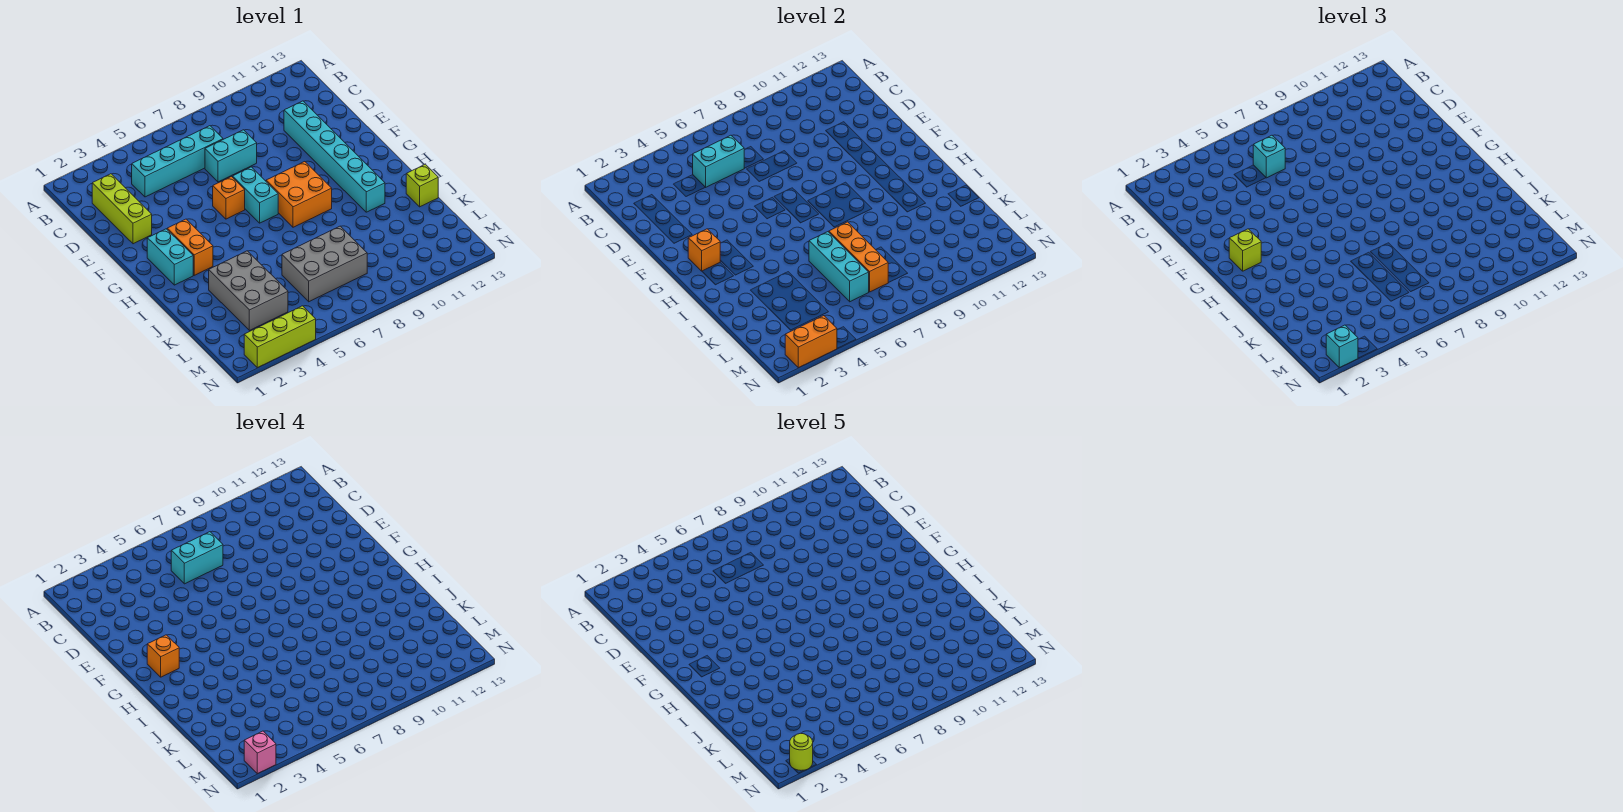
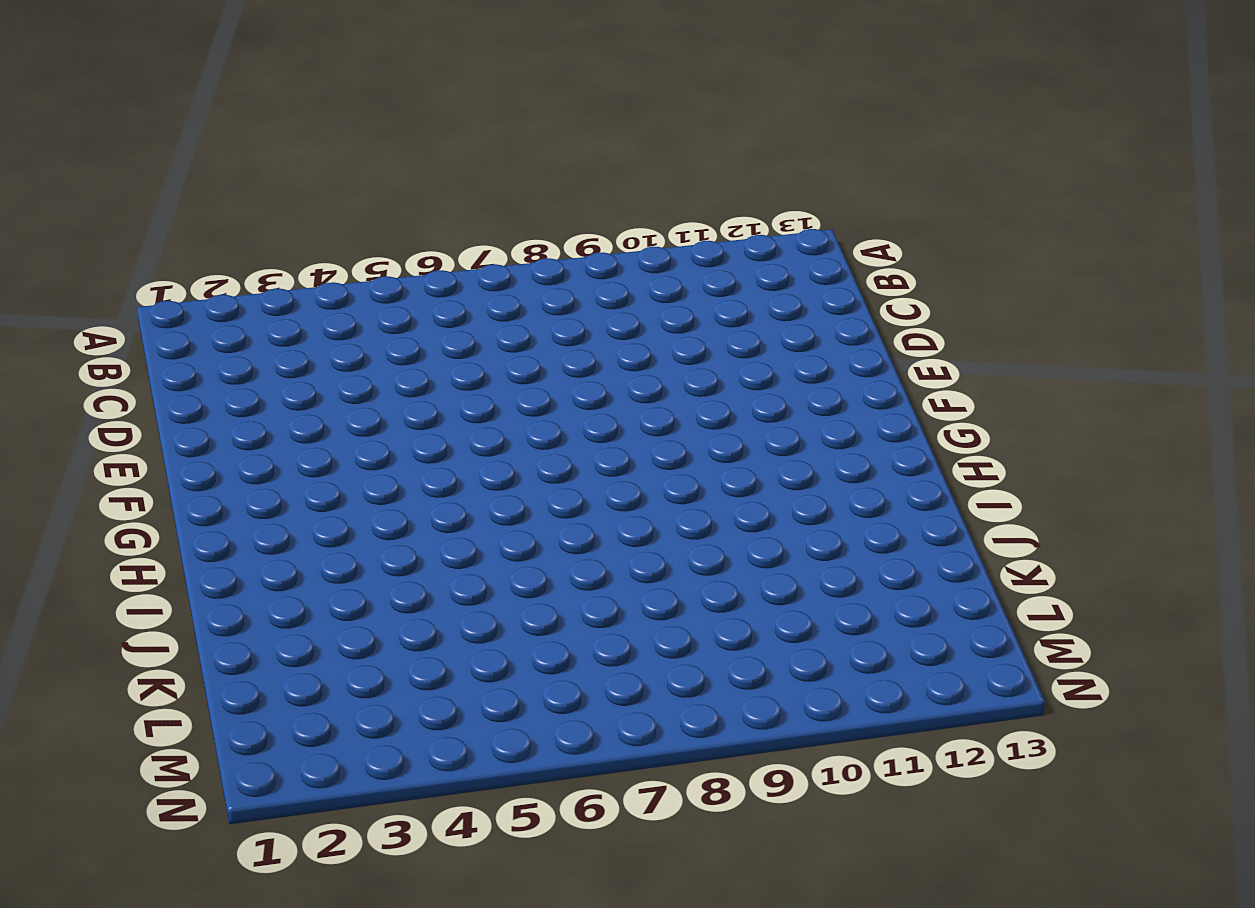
none -> lime 1x3 brick [92,174,152,244]
none -> cyan 1x4 brick [132,126,223,197]
none -> cyan 1x2 brick [205,130,257,182]

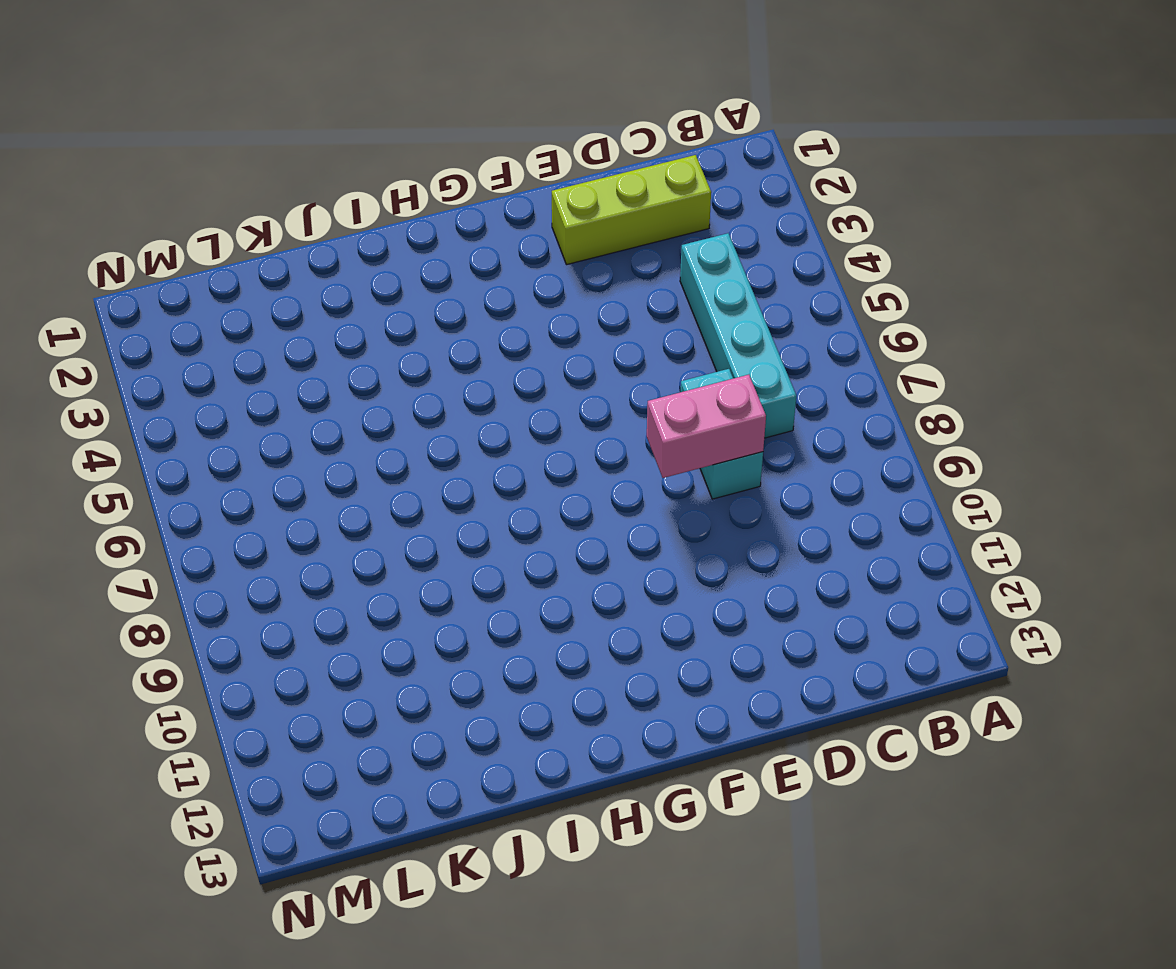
pink 1x2 brick [647,375,766,478] -> none
none -> cyan 1x6 brick [284,101,385,212]
none -> orange 1x1 brick [213,177,245,219]
none -> cyan 1x2 brick [233,167,278,223]

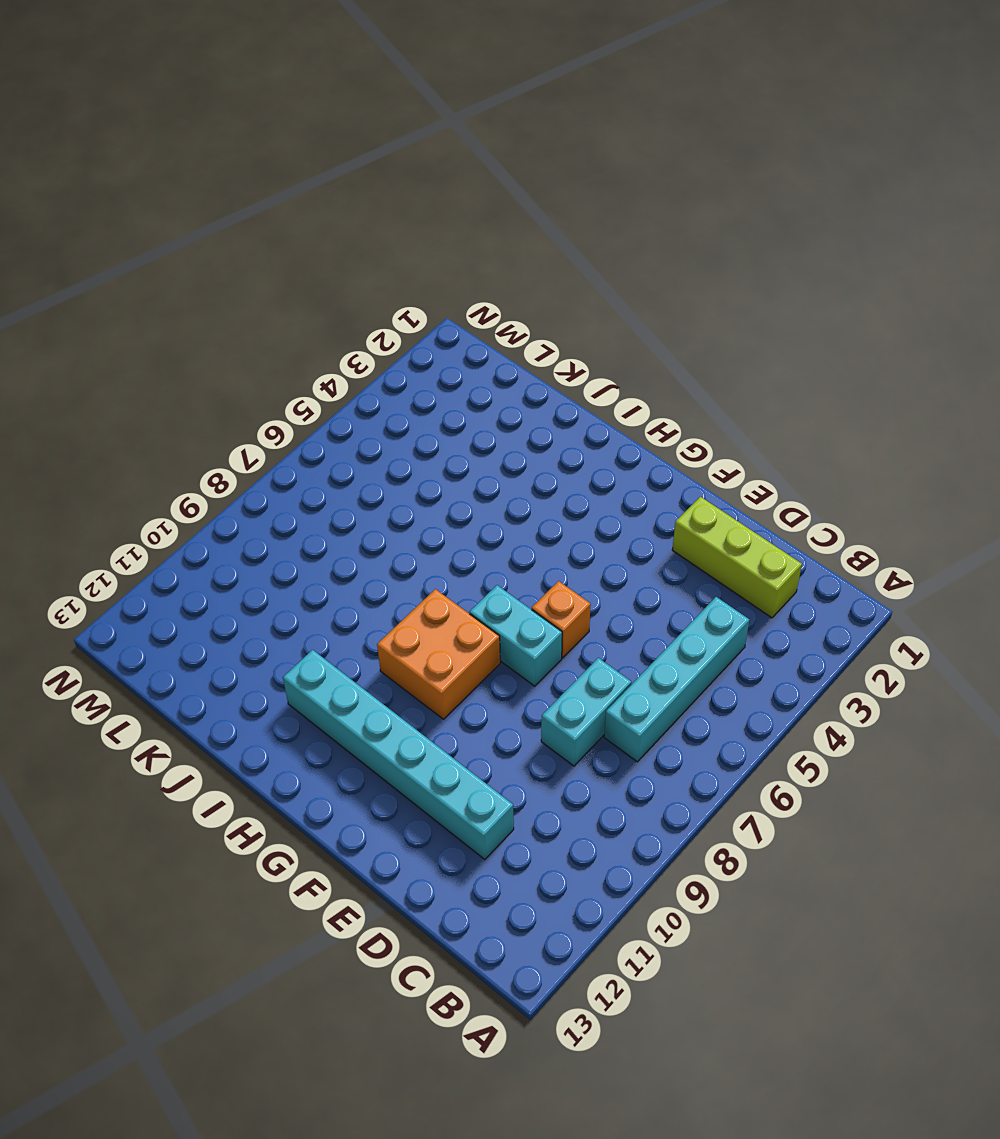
none -> cyan 1x2 brick [147,229,193,285]
none -> orange 1x2 brick [167,219,213,275]
none -> grey 2x3 brick [209,251,288,331]

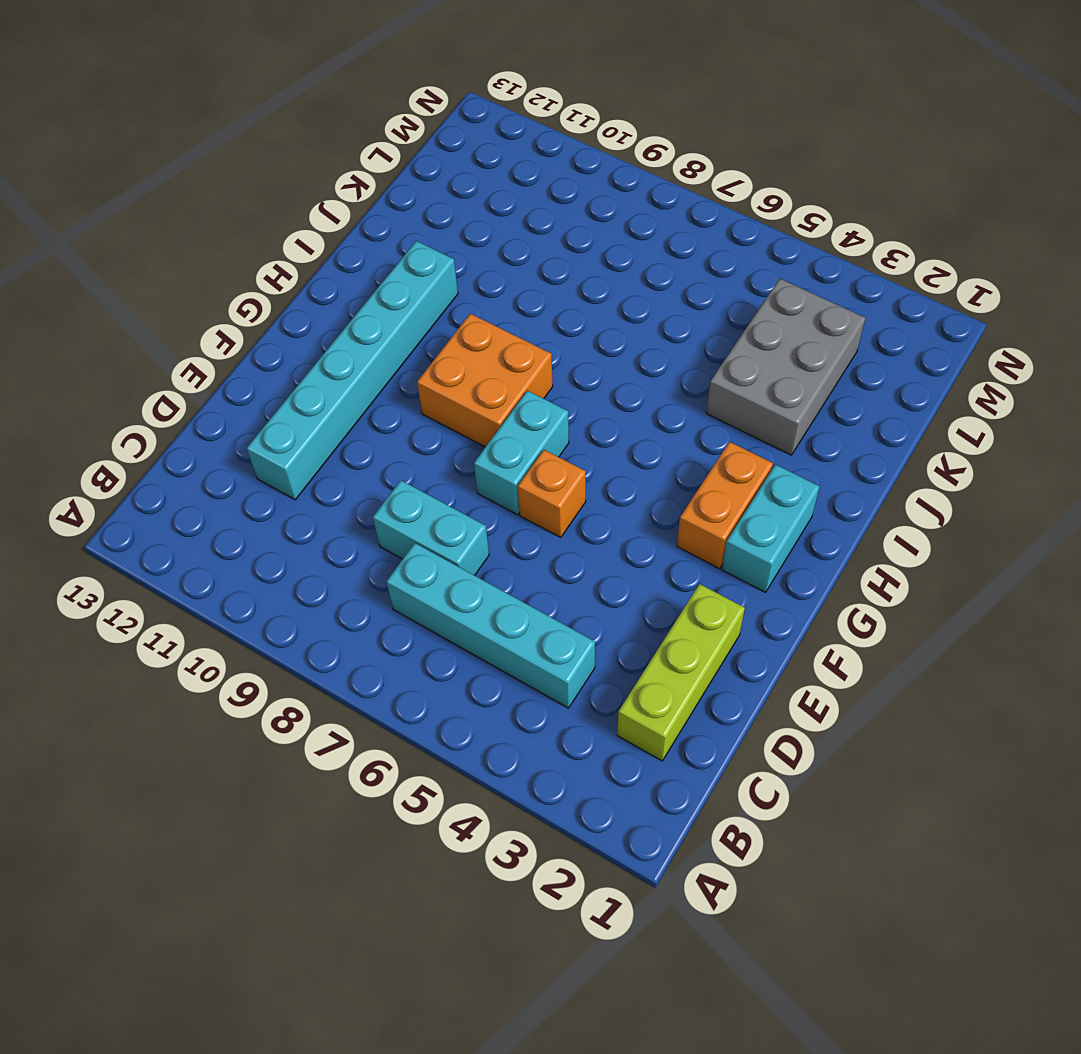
none -> lime 1x1 brick [406,164,438,207]
none -> grey 2x3 brick [282,226,367,302]
none -> lime 1x3 brick [244,306,316,368]

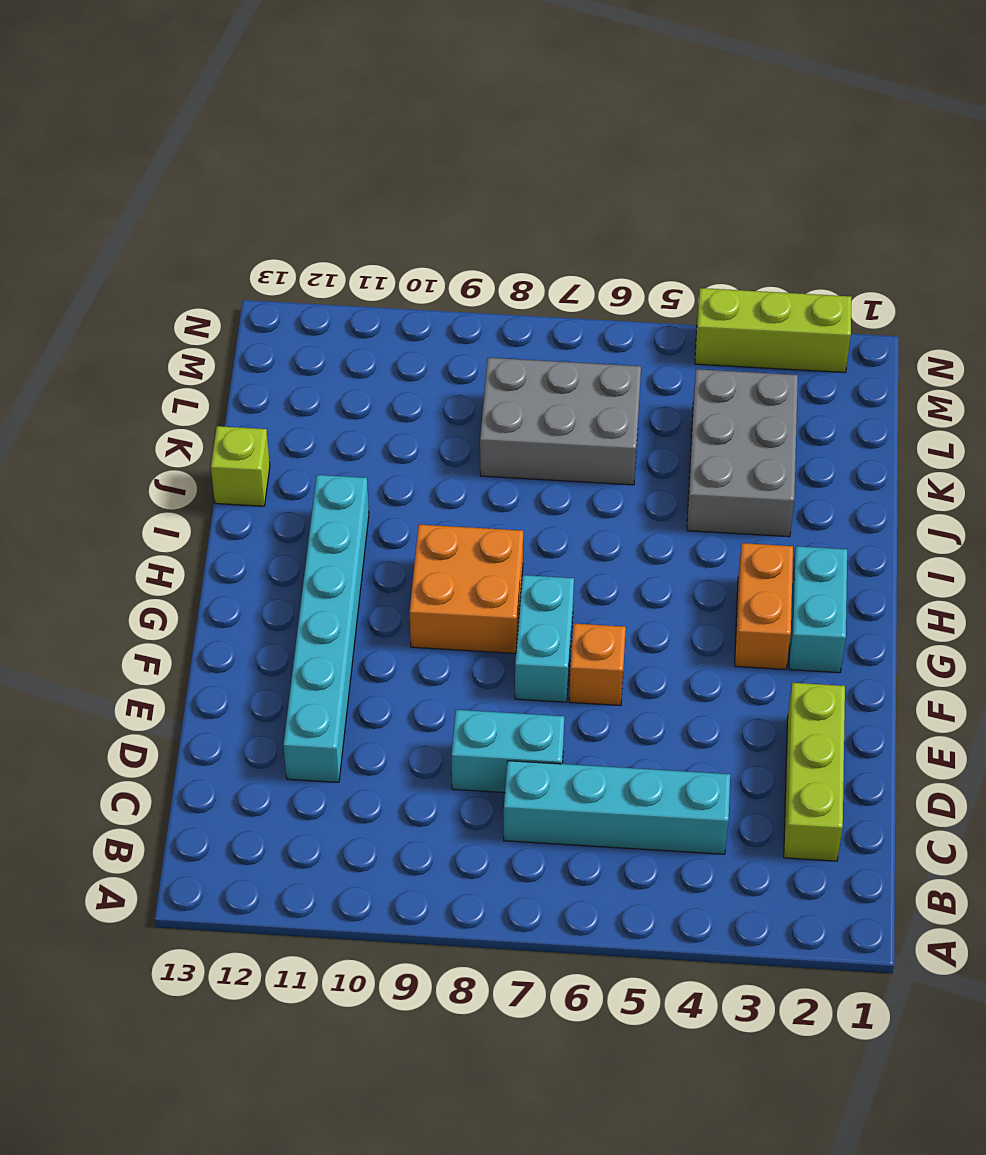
none -> cyan 1x2 brick [693,135,744,187]
none -> orange 1x1 brick [688,229,720,271]
none -> cyan 1x3 brick [809,232,869,302]

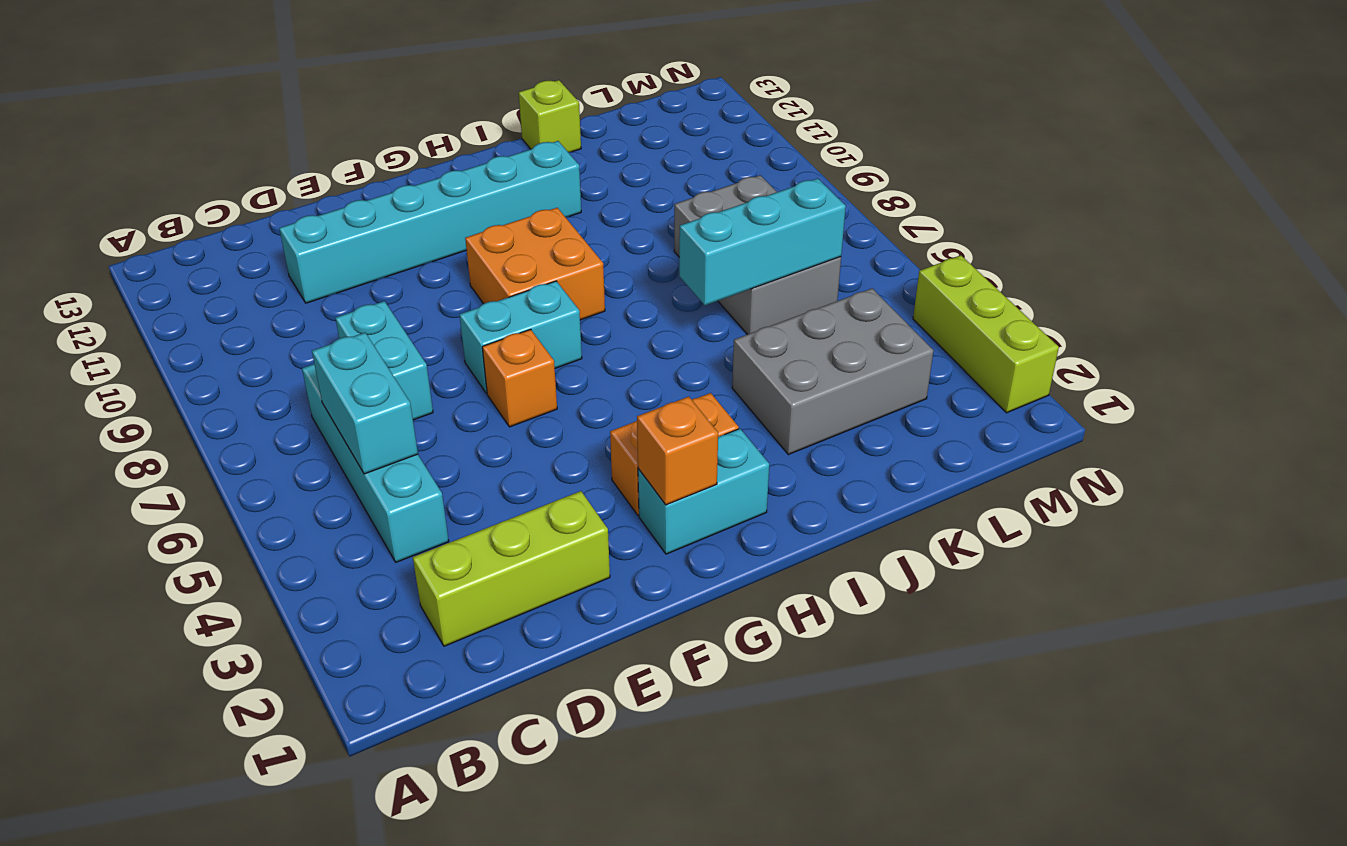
none -> orange 1x3 brick [829,222,888,292]
none -> orange 1x2 brick [785,316,837,368]
none -> cyan 1x1 brick [1253,135,1285,178]

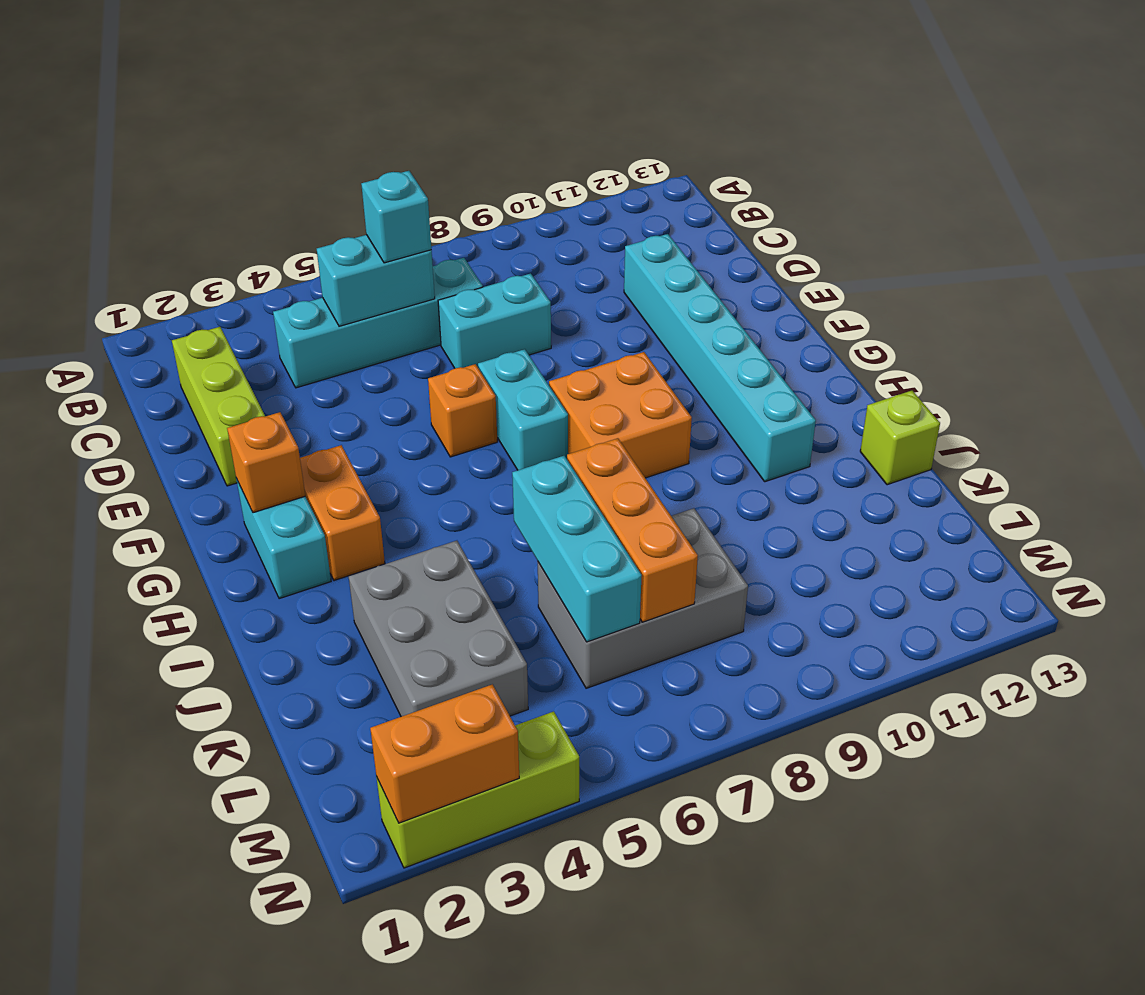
none -> lime 1x1 brick [1229,229,1261,271]
none -> cyan 1x1 brick [1326,325,1358,368]
none -> cyan 1x2 brick [171,532,223,584]

